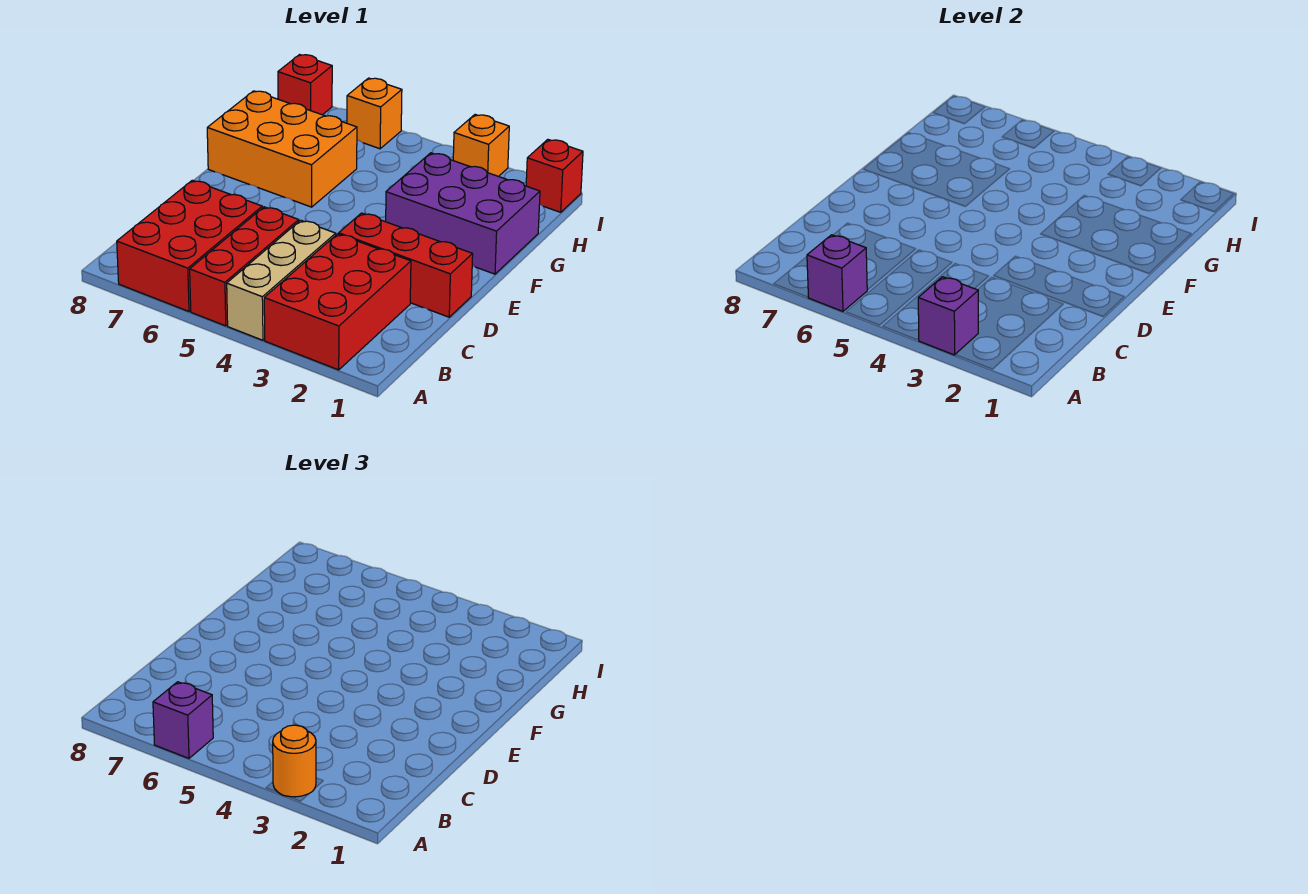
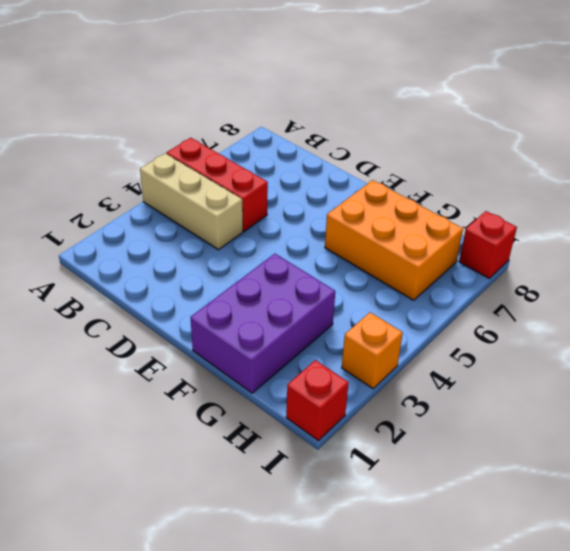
orange 2x3 brick [325,180,463,300] -> orange 2x3 brick turned to [207,91,357,207]
none -> red 2x3 brick [264,234,411,370]
none -> red 2x3 brick [117,180,262,311]
none -> red 1x3 brick [339,213,473,317]

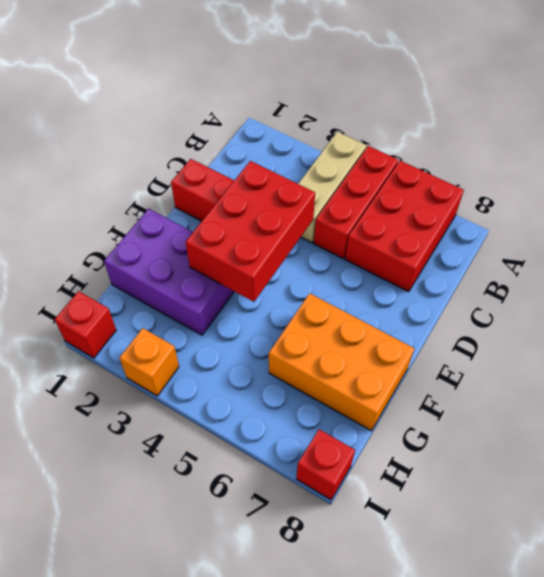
red 2x3 brick [186,161,315,302] -> red 2x3 brick moved to [264,234,411,370]
none -> orange 1x1 brick [347,78,402,149]
none -> purple 1x1 brick [918,277,978,355]
none -> purple 1x1 brick [807,235,867,311]

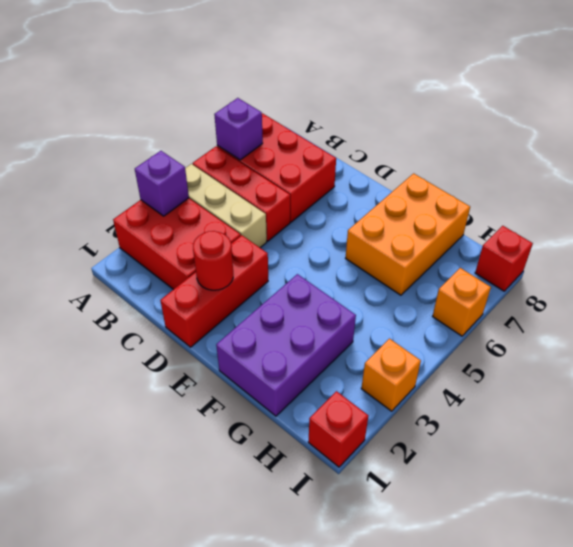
red 1x1 round brick [193,231,233,290] -> none
none -> orange 1x1 round brick [273,725,316,797]
none -> purple 1x1 brick [153,682,213,758]

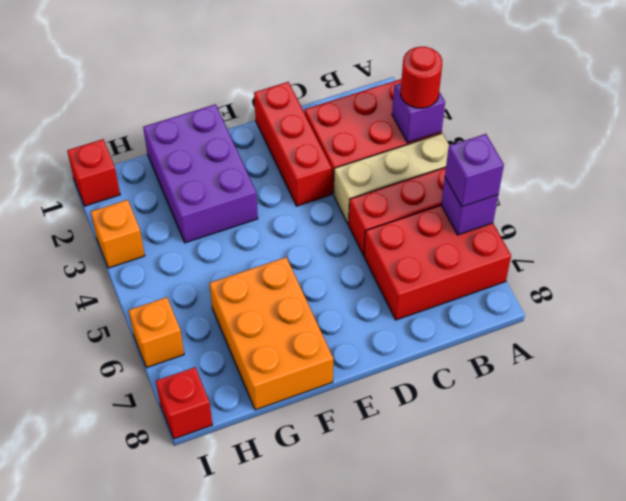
red 1x1 round brick [401,47,442,108] -> orange 1x1 round brick [273,725,316,797]

